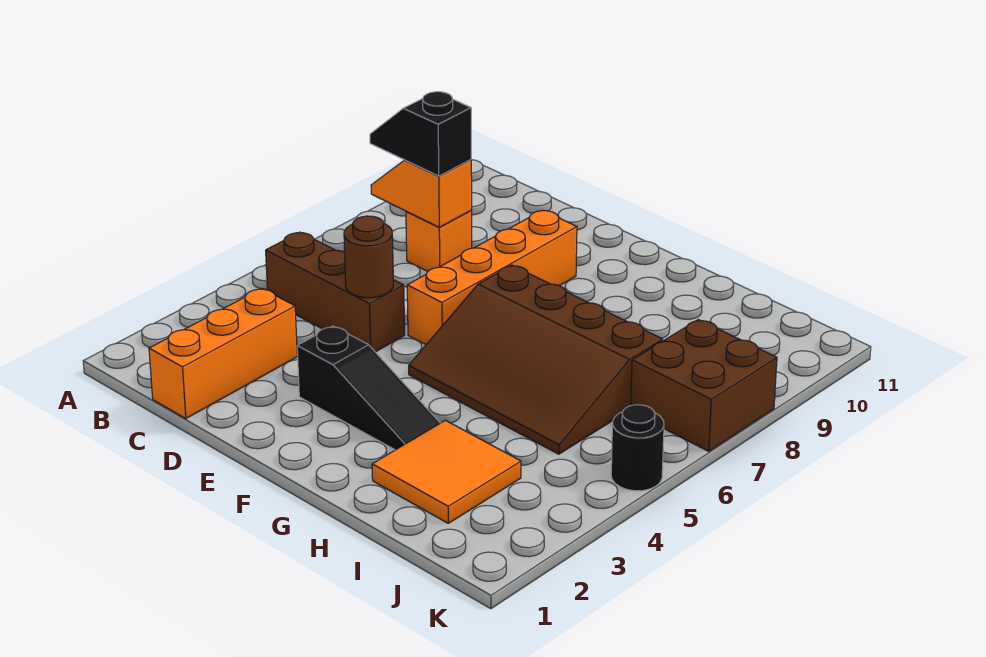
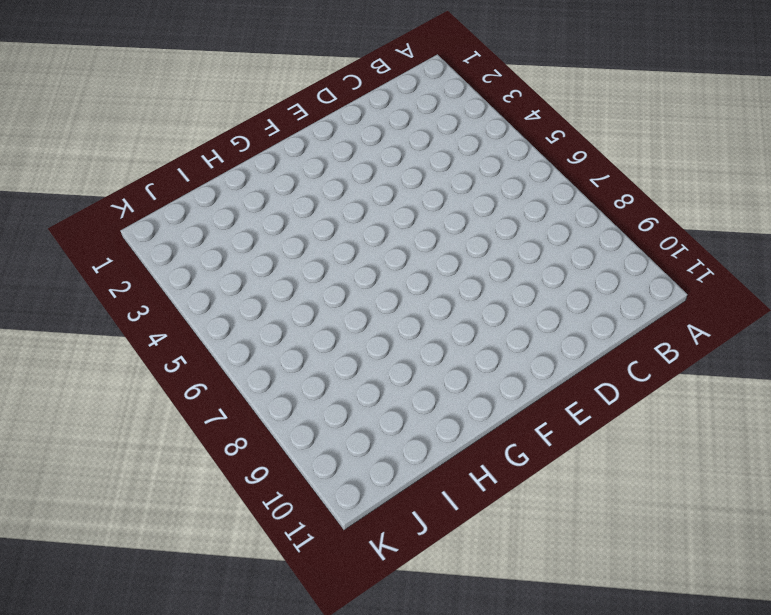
none -> brown 1x3 brick [266,232,405,352]
none -> orange 1x3 brick [149,288,297,419]
none -> orange 1x1 brick [406,211,472,272]

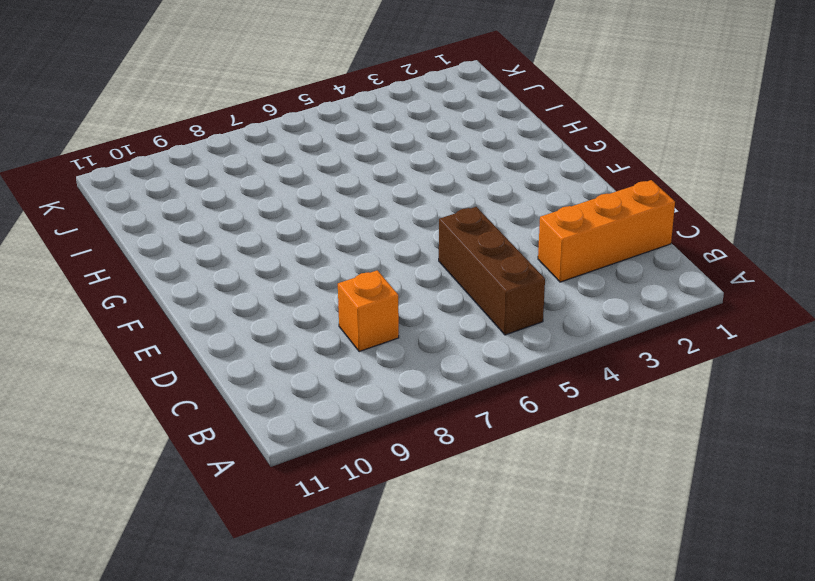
none -> black 1x3 slope [297,326,440,450]
none -> orange 1x4 brick [407,210,577,344]
none -> brown 3x4 slope [409,265,663,454]

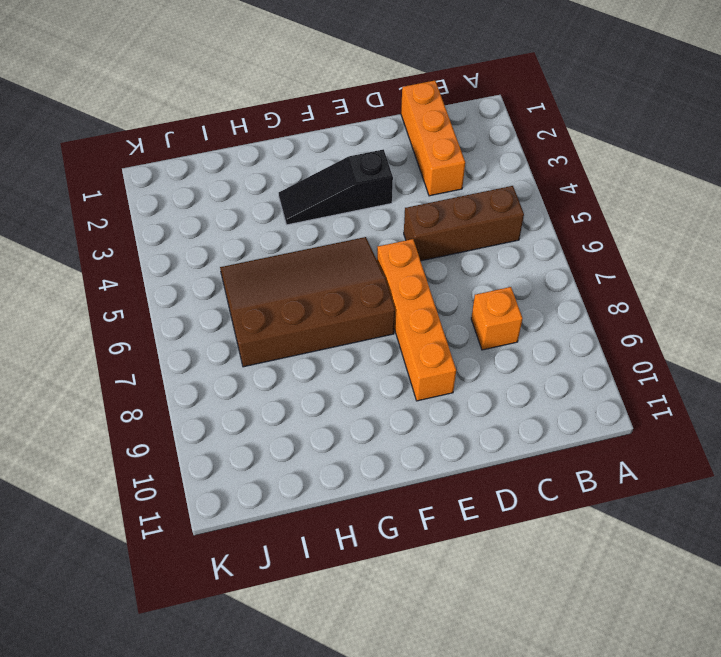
none -> orange 2x2 tile [372,420,521,523]
none -> brown 2x2 brick [631,320,777,451]
none -> black 1x1 round brick [611,405,664,491]

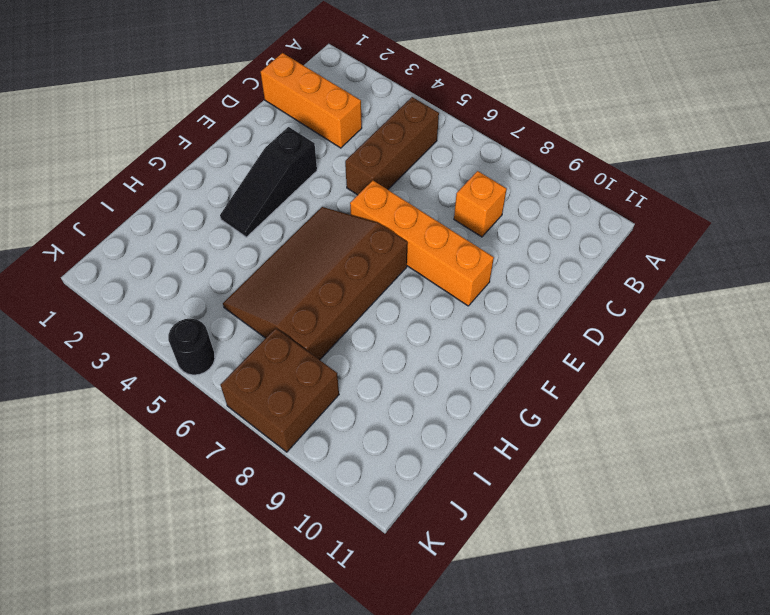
none -> orange 2x2 tile [372,420,521,523]
none -> orange 1x2 slope [371,160,472,227]
none -> brown 1x1 round brick [344,216,393,298]

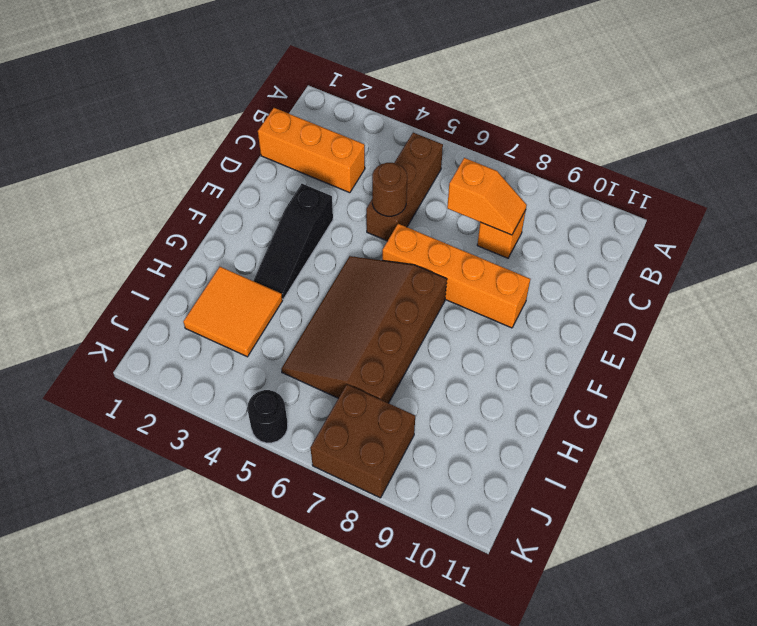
orange 1x2 slope [447,158,527,235] -> orange 1x2 slope turned to [371,160,472,227]
none -> black 1x2 slope [370,92,471,176]

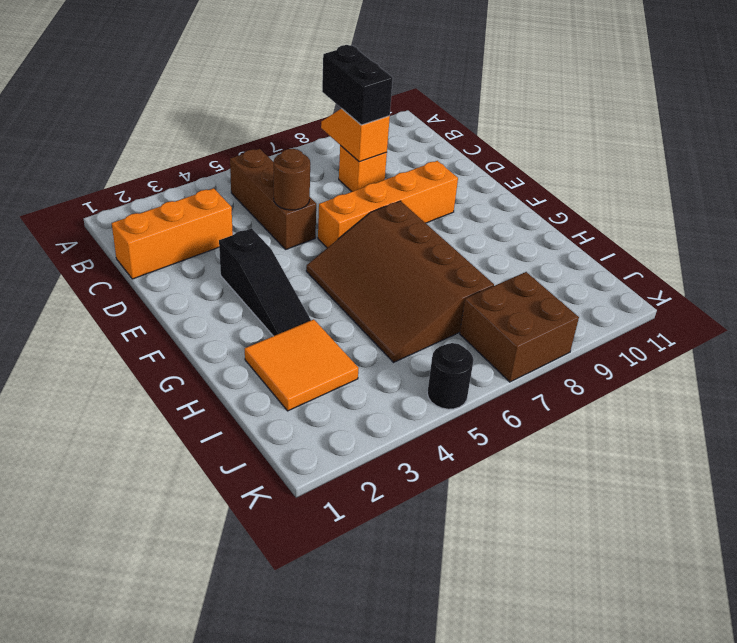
black 1x2 brick [322,45,393,125] -> black 1x2 slope [370,92,471,176]

